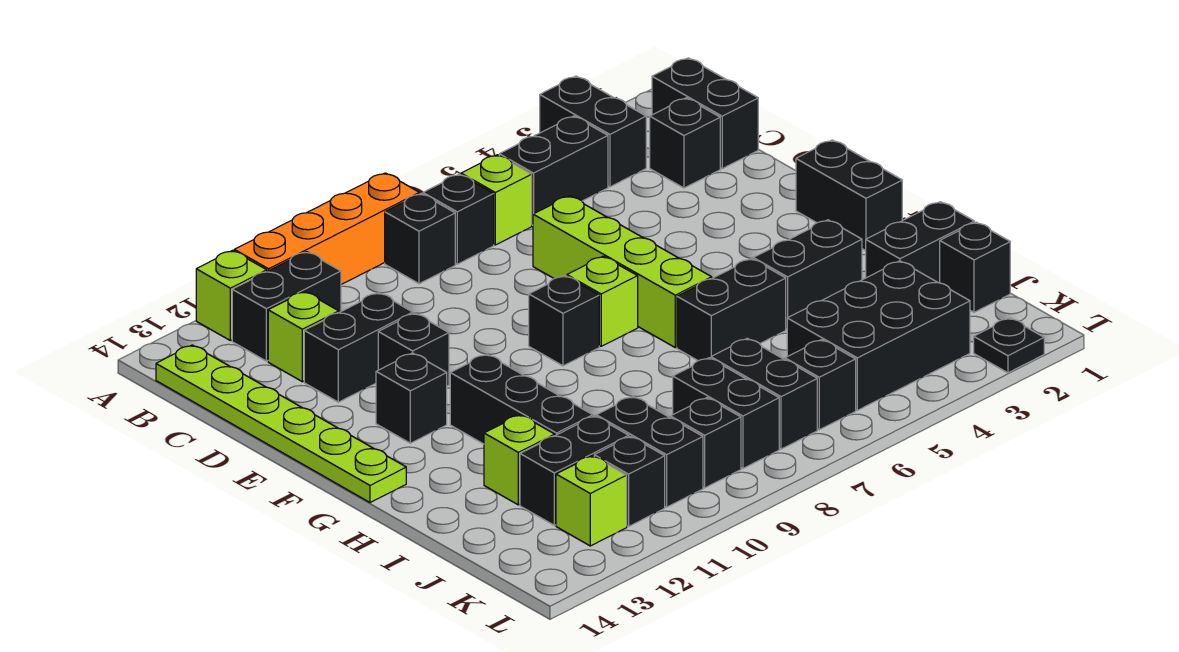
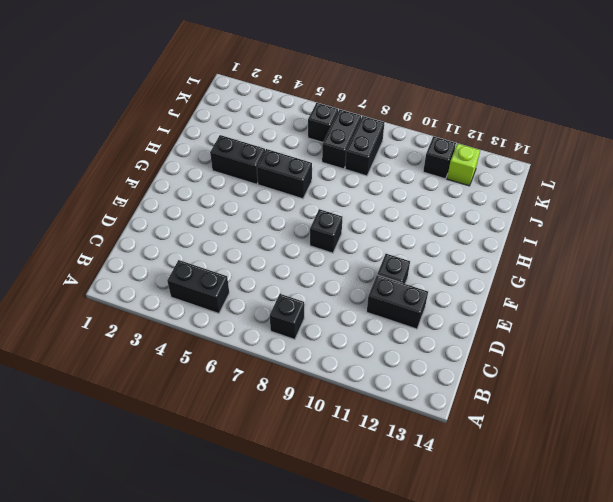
none -> black 1x2 brick [540,76,646,187]
none -> orange 1x4 brick [234,173,419,284]
none -> lime 1x1 brick [196,250,267,341]
none -> black 1x2 brick [652,58,758,169]

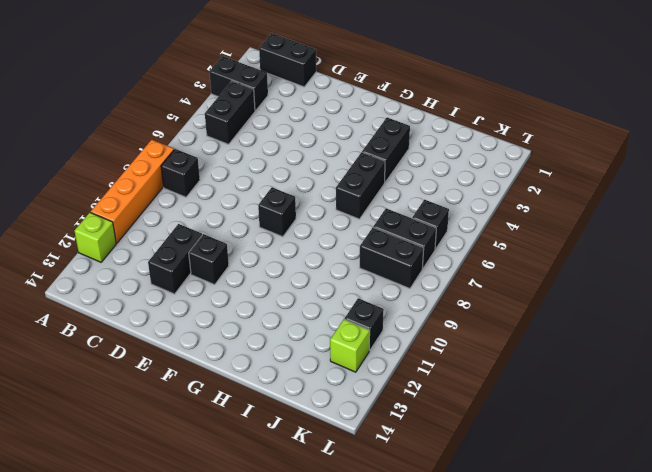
none -> lime 1x1 brick [461,155,532,245]
none -> black 1x1 brick [423,174,494,264]
none -> black 1x2 brick [232,252,341,361]
none -> lime 1x6 plate [156,345,406,503]

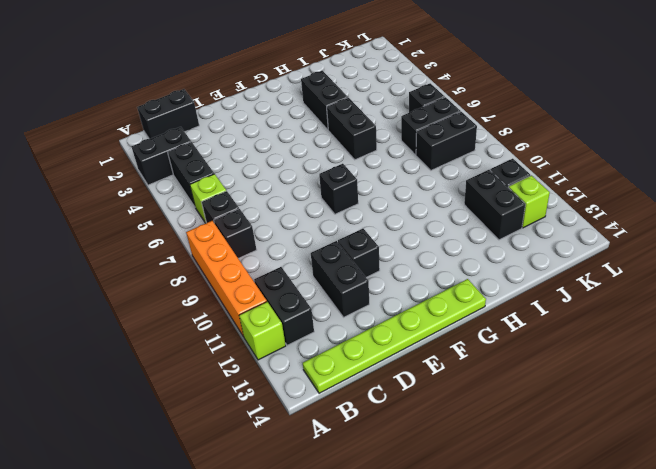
none -> black 1x1 brick [650,98,720,188]
none -> lime 1x1 brick [268,292,339,382]
none -> lime 1x4 brick [533,196,712,348]
none -> black 1x2 brick [796,140,902,251]

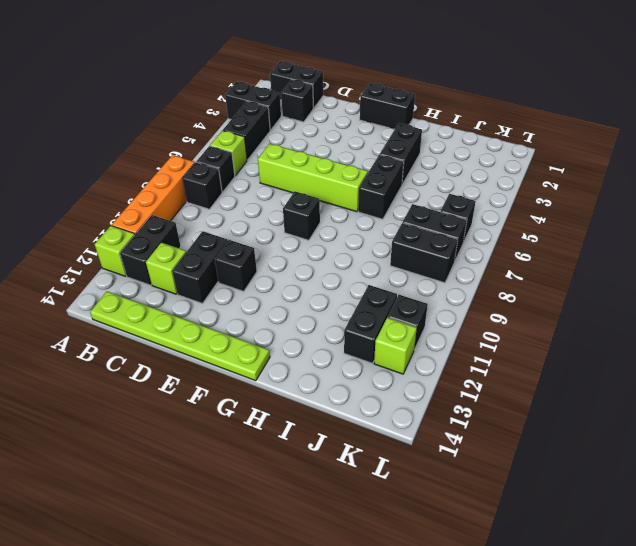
none -> lime 1x1 brick [567,256,638,346]
none -> black 1x1 brick [376,353,447,443]
none -> black 1x3 brick [450,354,593,444]
none -> black 1x2 brick [866,202,974,283]

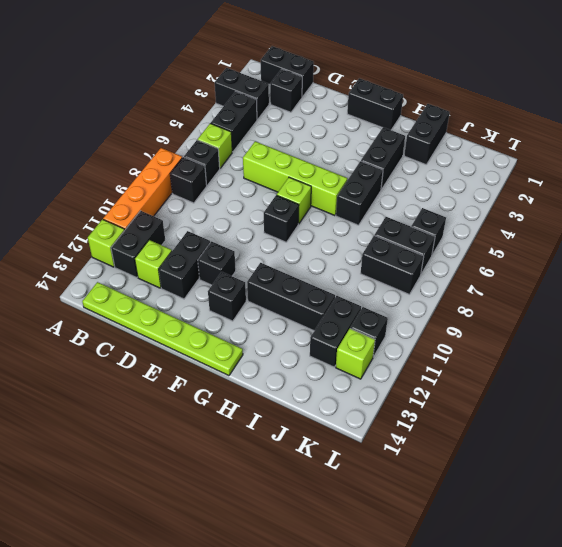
none -> lime 1x1 brick [484,415,555,505]
none -> black 1x1 brick [940,222,1010,312]
none -> black 2x3 brick [787,261,970,410]
none -> black 1x2 brick [596,396,703,507]

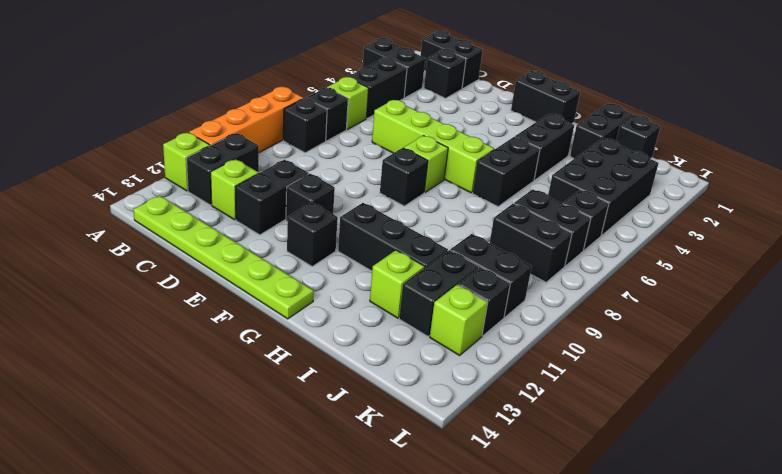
none -> black 1x1 brick [671,398,741,488]
none -> black 1x1 plate [974,318,1044,373]

